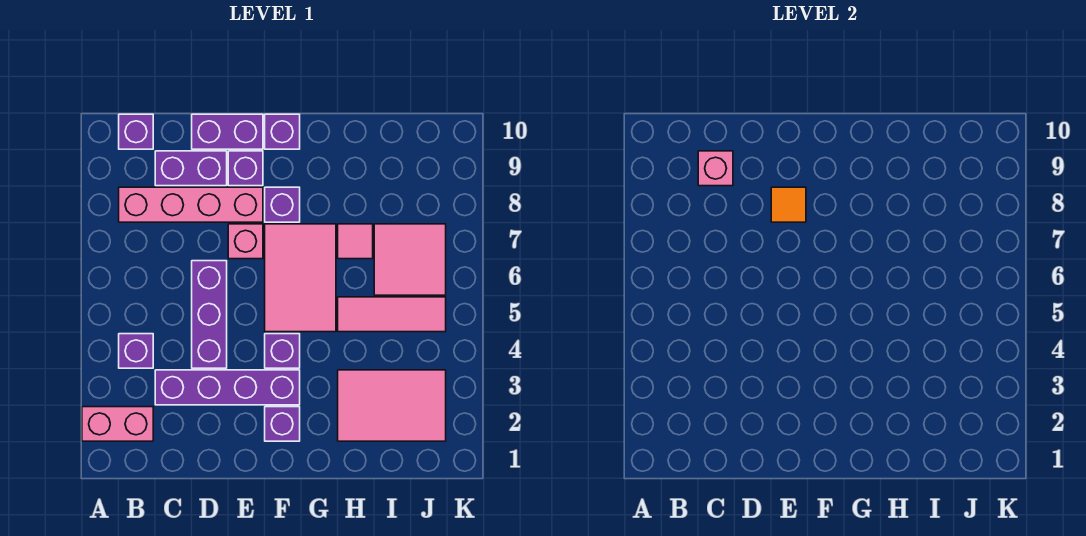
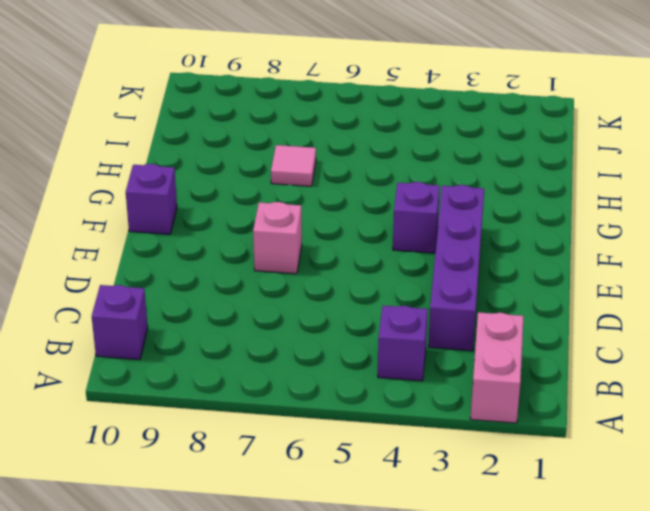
none -> pink 1x4 brick [119,187,263,222]
none -> purple 1x2 brick [155,151,227,186]
none -> purple 1x3 brick [192,261,227,368]

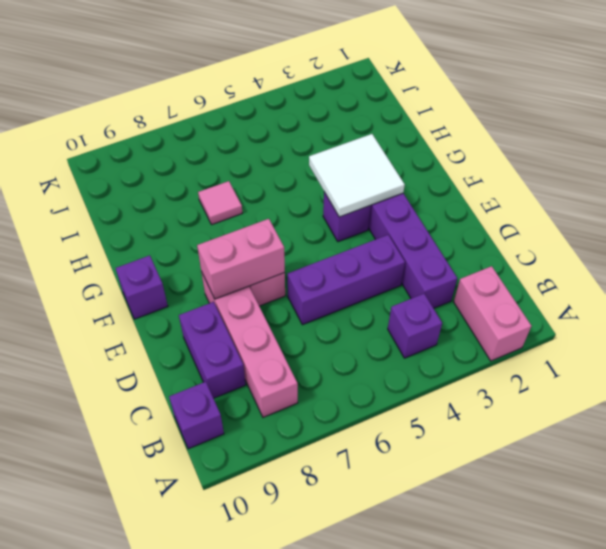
pink 1x2 brick [197,219,285,299] -> orange 1x1 tile [771,187,806,222]
white 2x2 tile [309,134,405,217] -> none
none -> purple 1x2 brick [192,114,263,149]
none -> purple 1x1 brick [228,151,263,186]
none -> purple 1x1 brick [265,407,300,441]

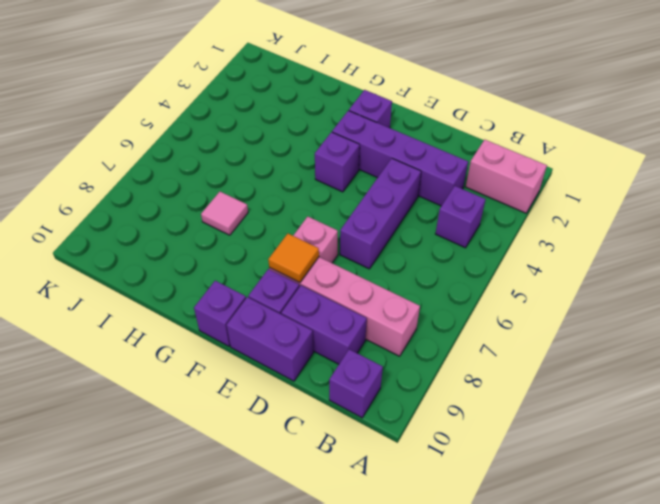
none -> pink 2x3 tile [265,224,336,332]
none -> purple 1x1 brick [265,187,300,222]
none -> pink 2x3 tile [338,370,446,441]

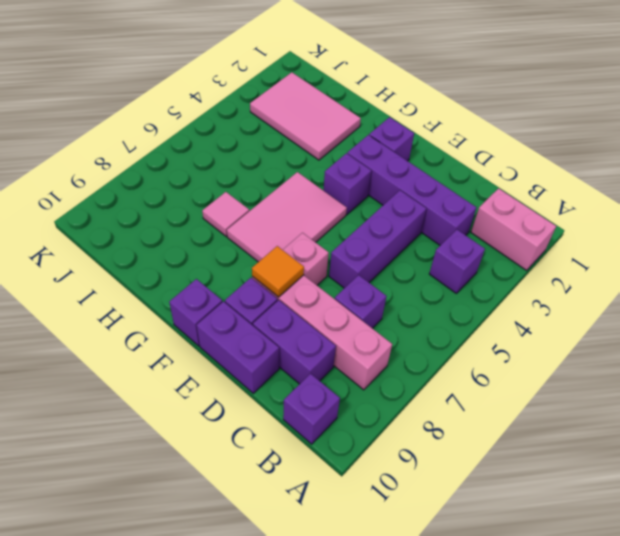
purple 1x1 brick [335,275,387,328] -> purple 1x1 brick moved to [265,187,300,222]
none -> pink 1x3 tile [338,297,446,332]
none -> pink 2x2 tile [374,224,446,295]
none -> pink 1x1 brick [698,151,733,186]

